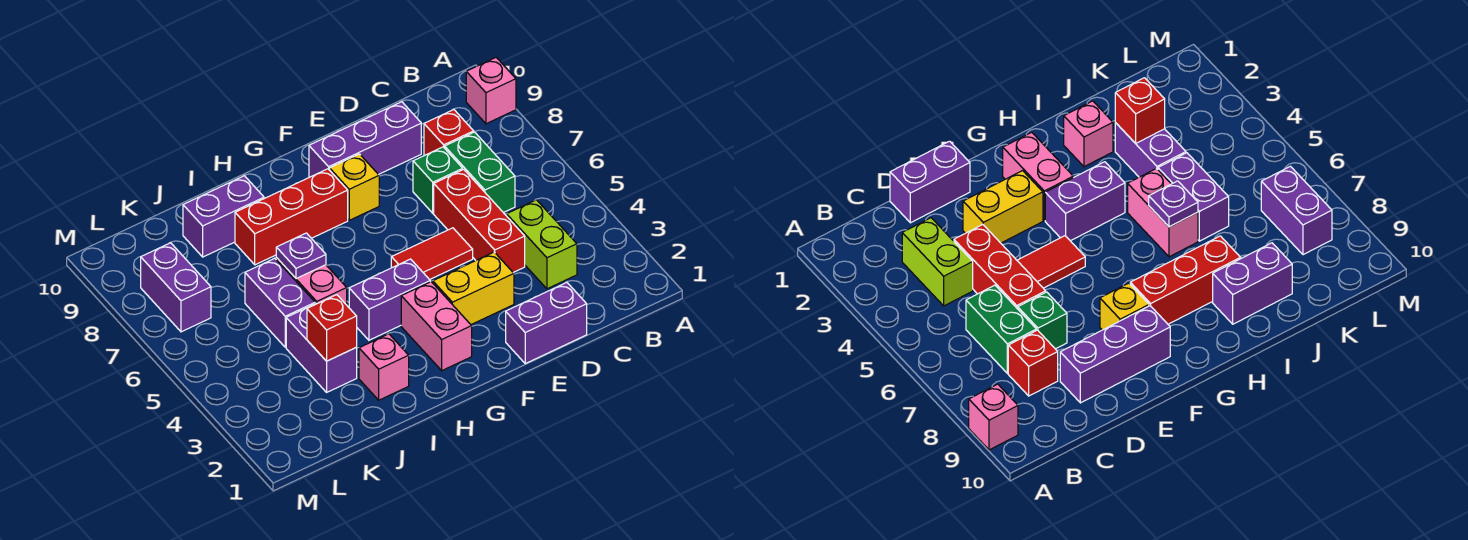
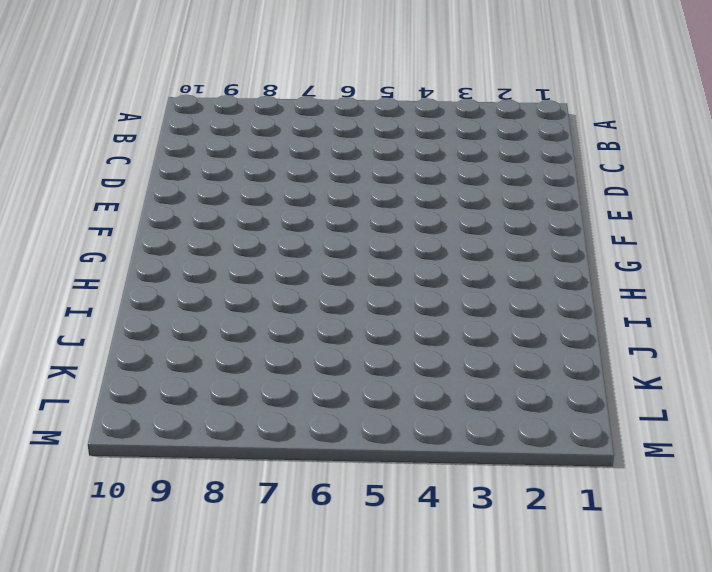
none -> pink 1x1 brick [466,58,516,124]
none -> lime 1x2 brick [507,200,577,289]
none -> green 1x2 brick [445,132,515,213]

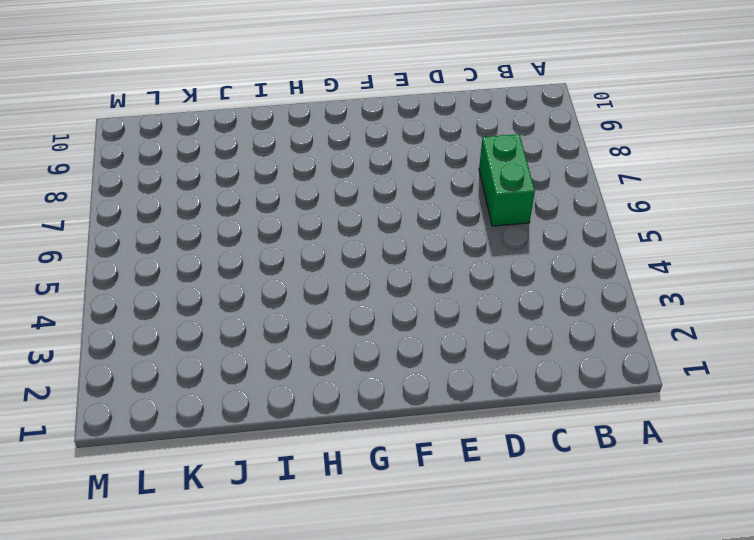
none -> pink 1x1 brick [466,58,516,124]
none -> lime 1x2 brick [507,200,577,289]
none -> red 1x1 brick [424,110,474,155]

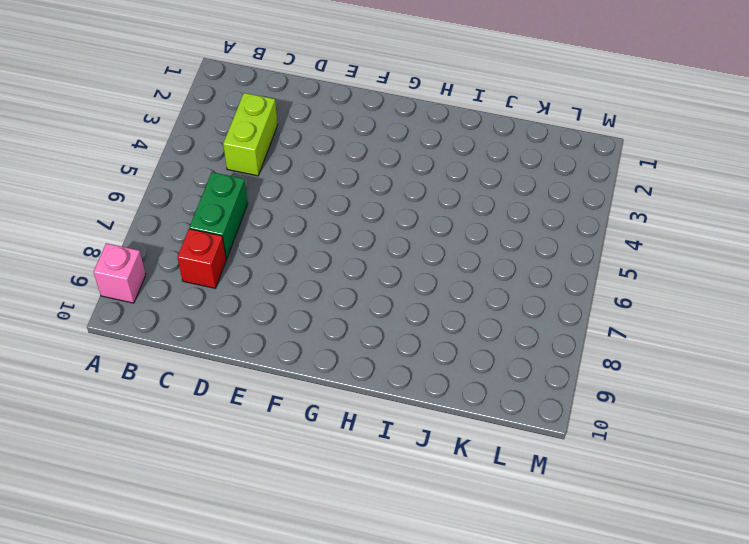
none -> purple 1x2 brick [506,283,587,364]
none -> red 1x3 brick [434,169,525,272]
none -> green 1x1 brick [413,147,463,213]

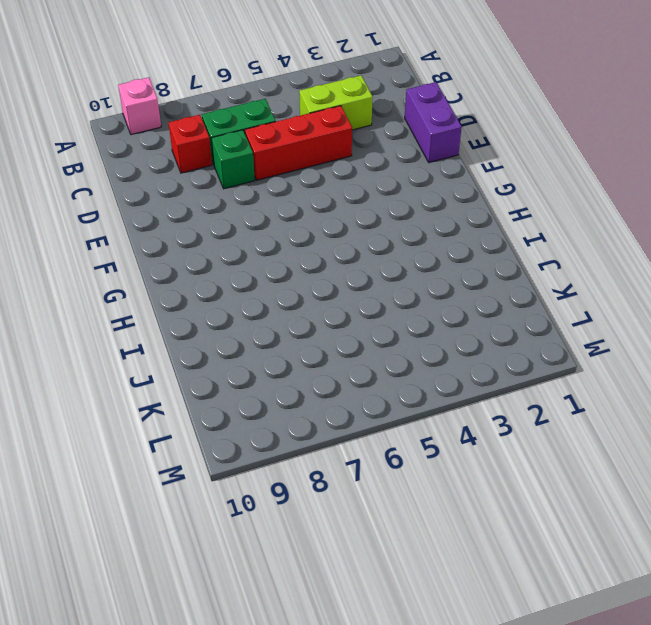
none -> purple 1x3 brick [309,102,421,177]
none -> yellow 1x2 brick [433,252,514,325]
none -> red 1x2 tile [391,228,473,280]

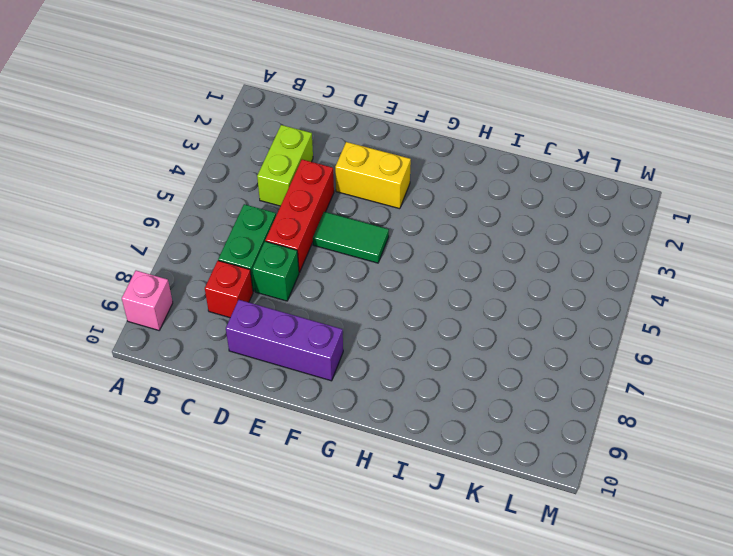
green 1x2 tile [313,212,389,263] -> red 1x2 tile [391,228,473,280]
none -> purple 1x2 brick [506,283,587,364]
none -> yellow 1x1 brick [330,154,379,220]
none -> pink 1x2 brick [401,282,472,370]

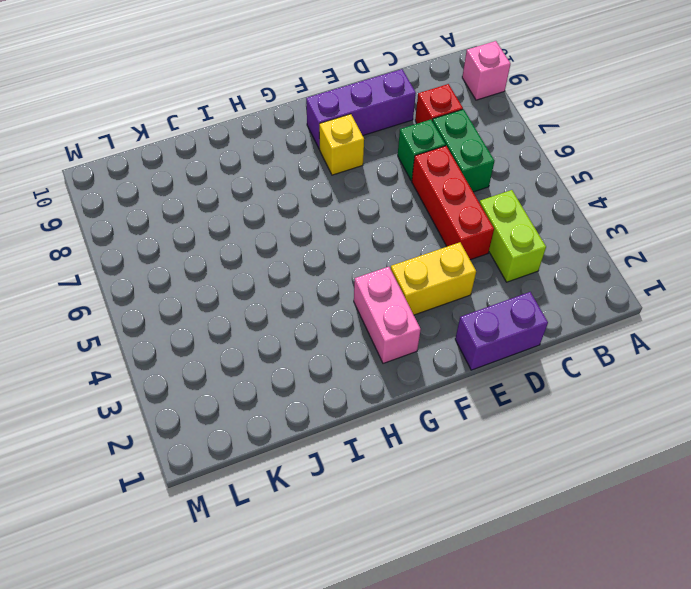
none -> red 1x2 tile [391,228,473,280]
none -> purple 1x2 brick [349,259,430,340]
none -> red 1x3 brick [235,169,348,265]

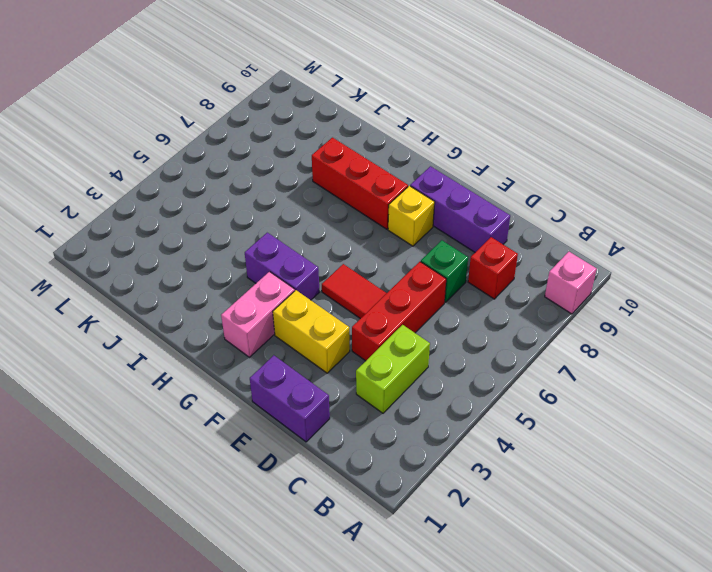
none -> green 1x2 brick [445,132,515,213]
none -> pink 1x1 brick [359,334,409,400]
none -> pink 1x2 brick [276,258,347,305]

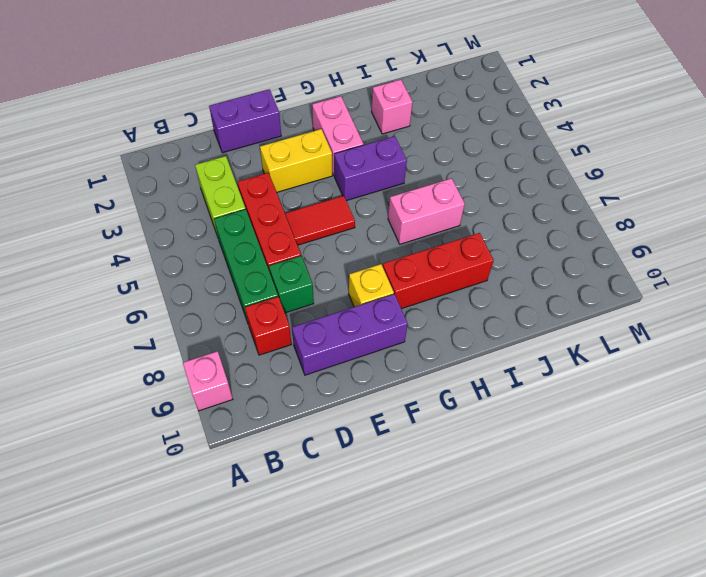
green 1x3 brick [214,209,278,322] -> green 1x2 brick [445,132,515,213]
pink 1x2 brick [388,178,465,244] -> pink 1x2 brick turned to [276,258,347,305]
none -> purple 1x2 brick [183,176,264,257]
none -> purple 1x2 brick [286,304,357,392]
none -> purple 1x2 brick [245,258,315,347]

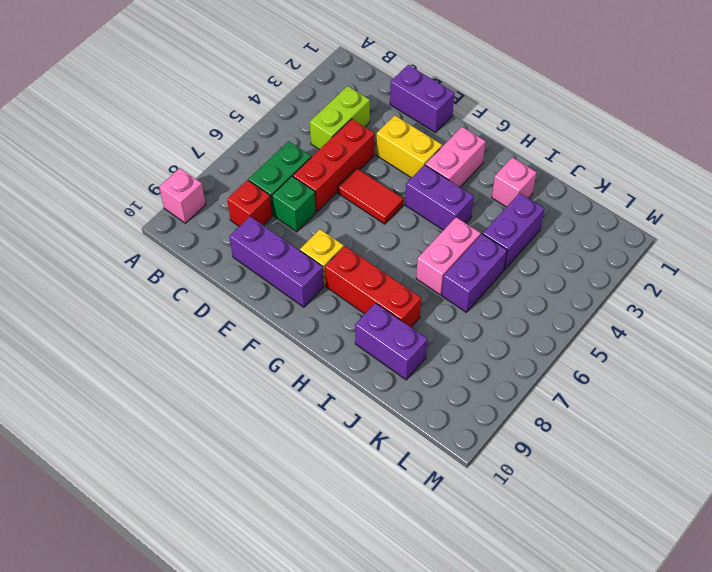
none -> purple 1x2 brick [141,243,211,332]
none -> purple 1x1 plate [276,233,326,279]
none -> red 1x1 brick [307,295,357,361]

